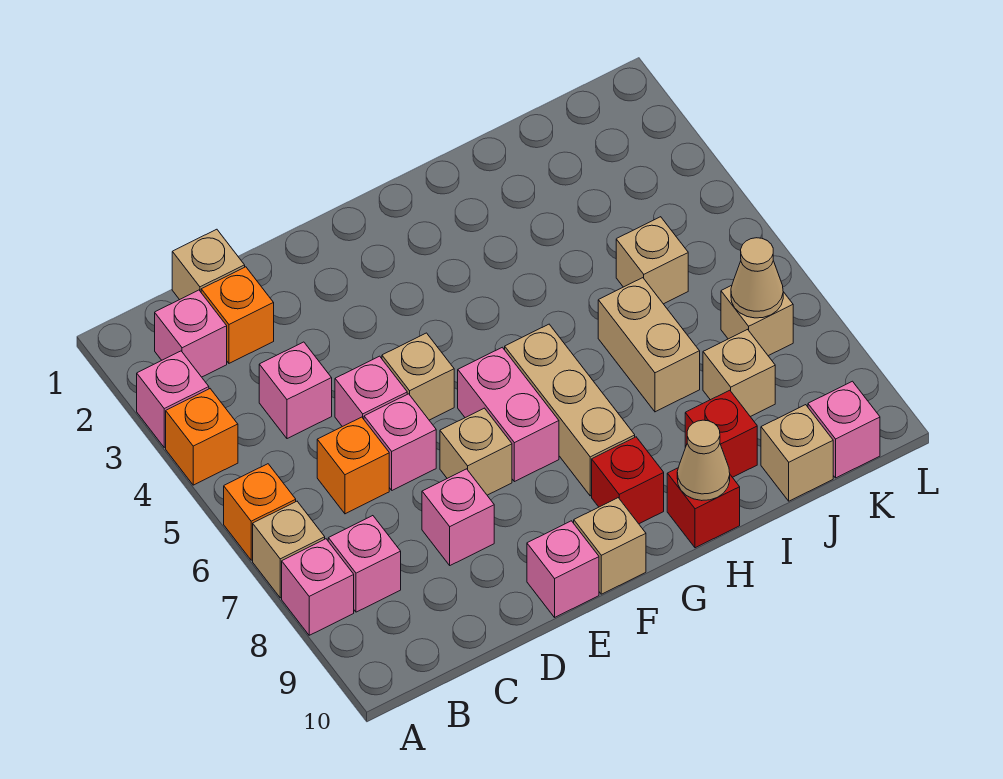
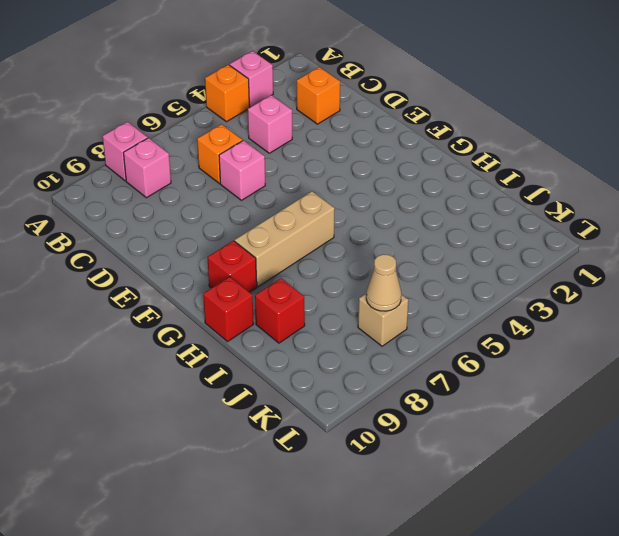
none -> orange 1x1 brick [224,464,296,560]
none -> tan 1x1 brick [253,501,325,598]
none -> pink 1x1 brick [155,290,227,377]
none -> tan 1x1 brick [172,229,245,300]

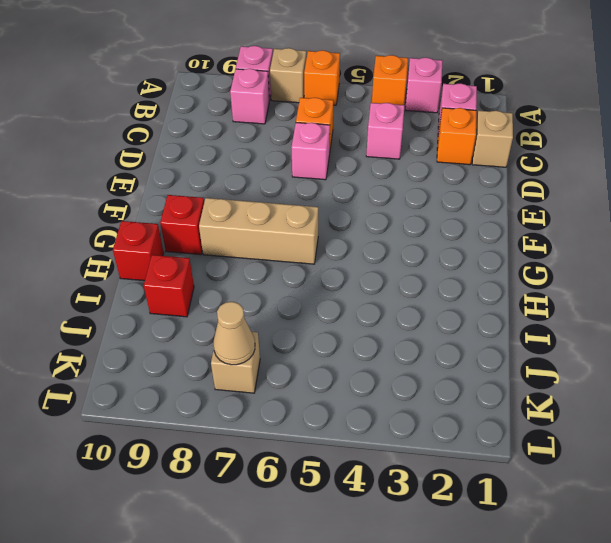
none -> pink 1x1 brick [335,356,407,427]
none -> pink 1x1 brick [422,469,494,565]
none -> tan 1x1 brick [382,333,454,420]
none -> tan 1x1 brick [440,408,512,495]

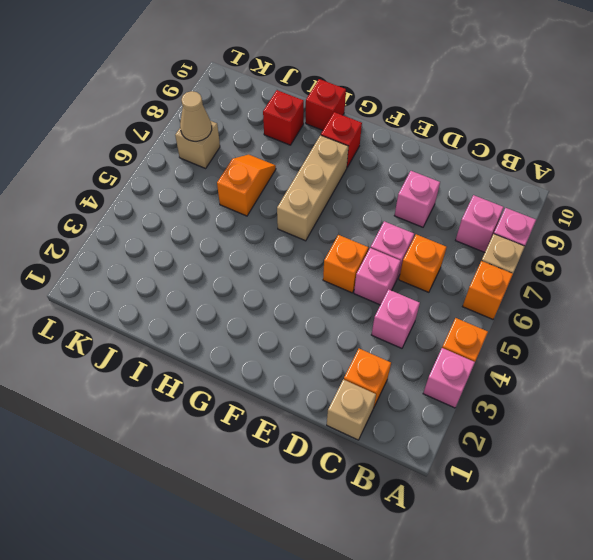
orange 1x1 brick [323,235,368,293] -> tan 1x1 brick [382,333,454,420]
orange 1x2 slope [217,155,276,216] -> tan 1x2 brick [598,278,700,412]
none -> pink 1x1 brick [155,290,227,377]
none -> tan 1x1 brick [440,408,512,495]
none -> pink 1x1 brick [527,521,599,617]
none -> pink 1x2 brick [458,347,559,482]

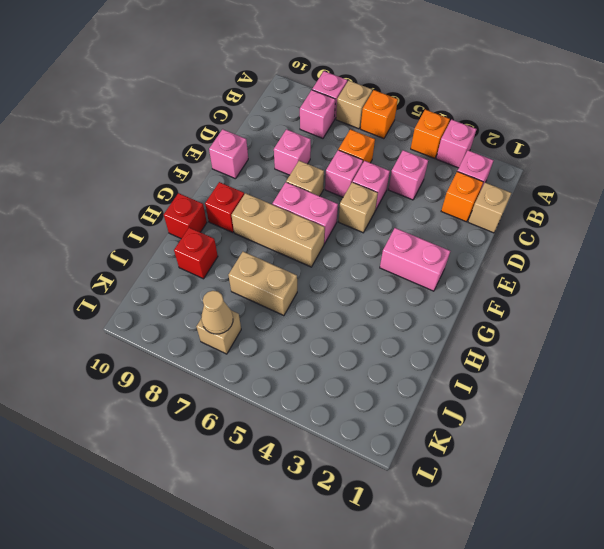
pink 1x2 brick [380,228,450,291] -> none
none -> tan 1x1 brick [574,498,646,594]
none -> tan 1x1 brick [616,217,688,304]
none -> tan 1x1 brick [703,329,775,417]
none -> tan 1x1 brick [761,405,833,501]

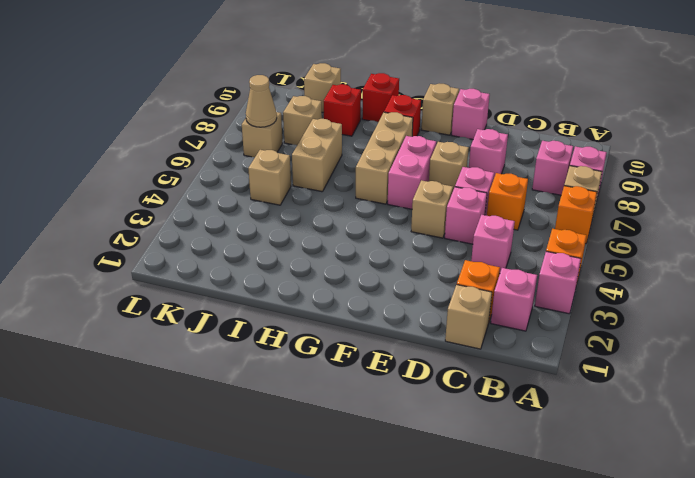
none -> pink 1x1 brick [808,381,880,478]
none -> tan 1x1 cone [677,420,730,501]

